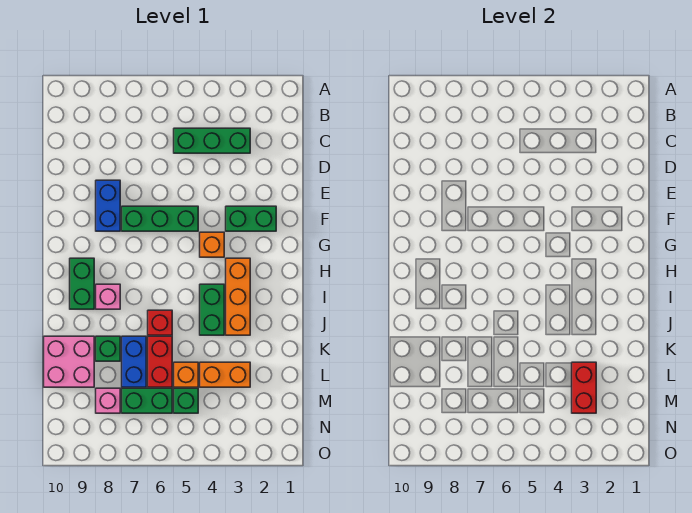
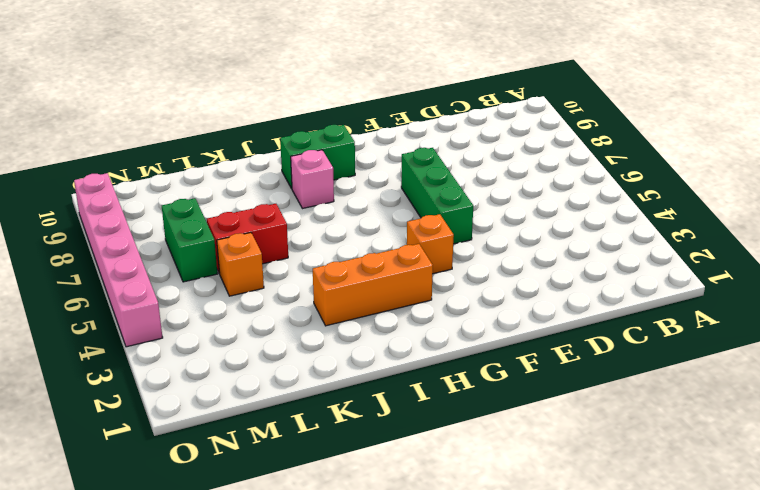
pink 1x6 brick [74,173,163,347] -> none
none -> green 1x3 brick [174,128,250,153]
none -> blue 1x2 brick [96,180,120,231]
none -> green 1x2 brick [226,206,276,231]

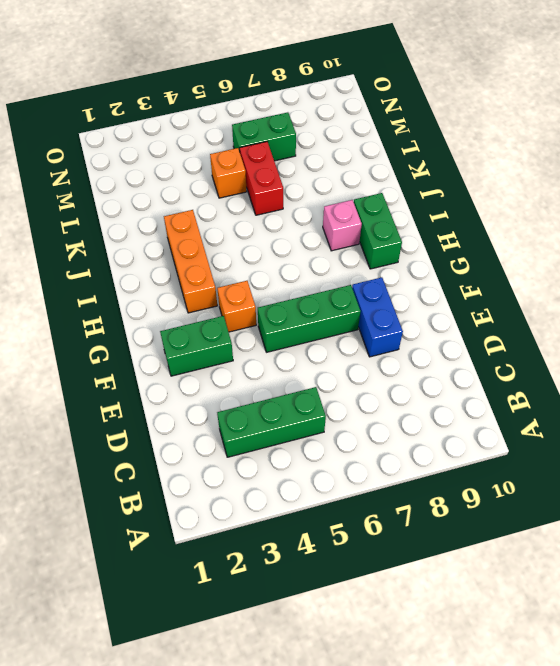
none -> green 1x2 brick [200,284,224,335]
none -> red 1x1 brick [148,310,172,335]
none -> blue 1x2 brick [122,336,146,387]

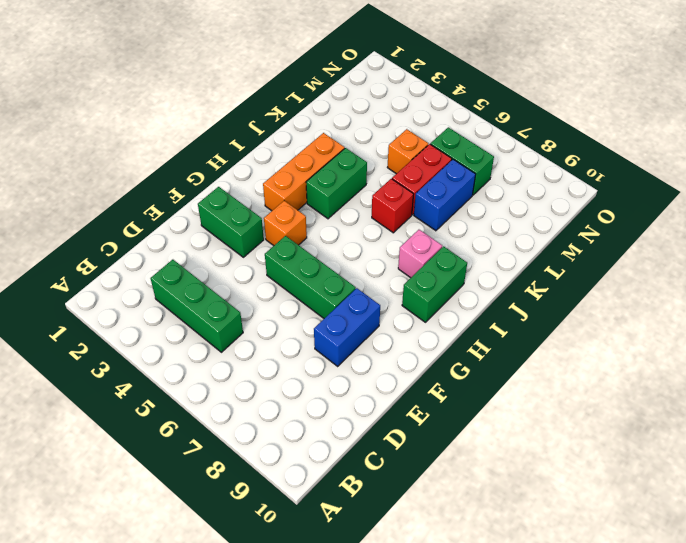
none -> green 1x1 brick [96,336,120,361]
none -> pink 2x2 brick [44,336,94,387]
none -> orange 1x2 brick [200,362,250,387]

